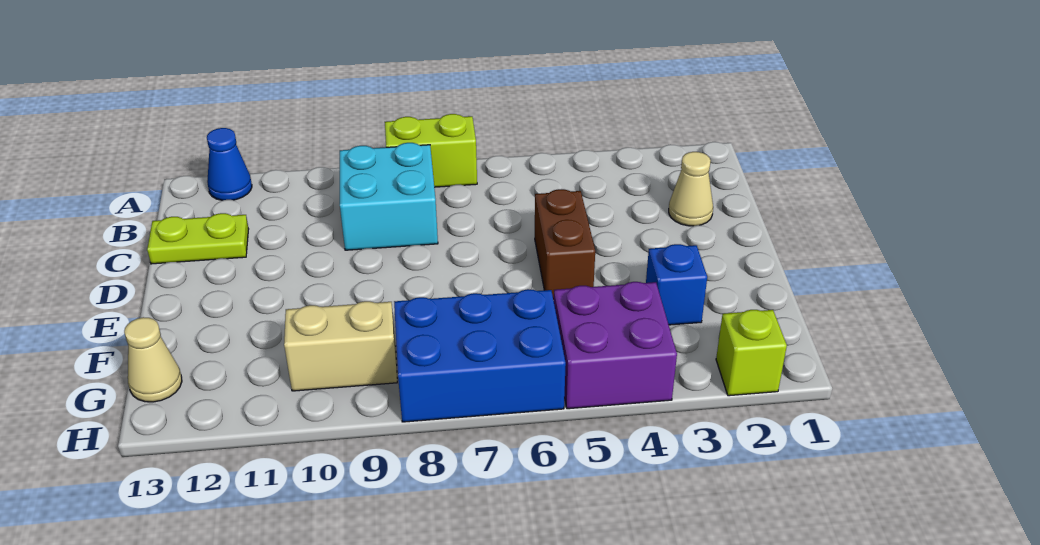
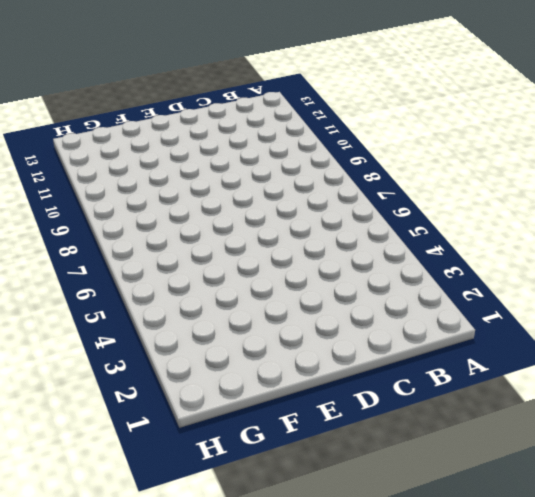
none -> lime 1x2 brick [385,114,477,187]
none -> blue 1x1 cone [207,128,252,200]
none -> cyan 2x2 brick [340,143,438,250]

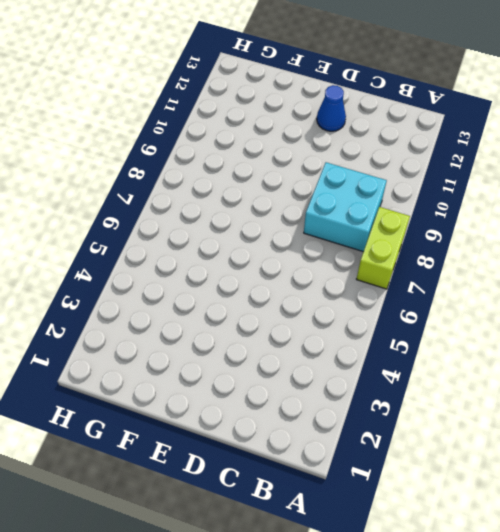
blue 1x1 cone [317,85,346,131] -> blue 1x1 cone moved to [207,128,252,200]
none -> tan 1x1 cone [669,152,713,226]
none -> lime 1x2 plate [147,213,249,264]
none -> brown 1x2 brick [535,189,595,299]

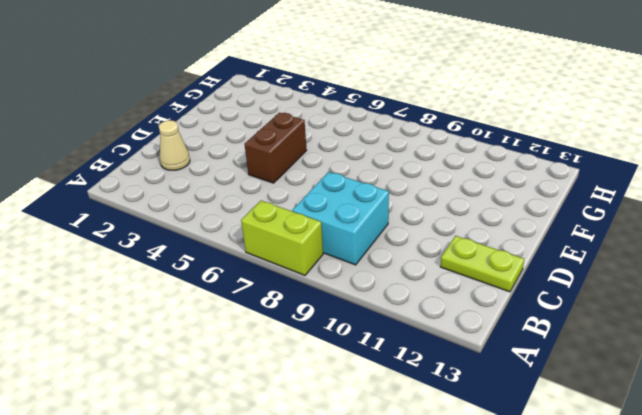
none -> blue 1x1 cone [207,128,252,200]
none -> blue 1x1 brick [646,244,707,325]
none -> purple 2x2 brick [553,282,677,409]

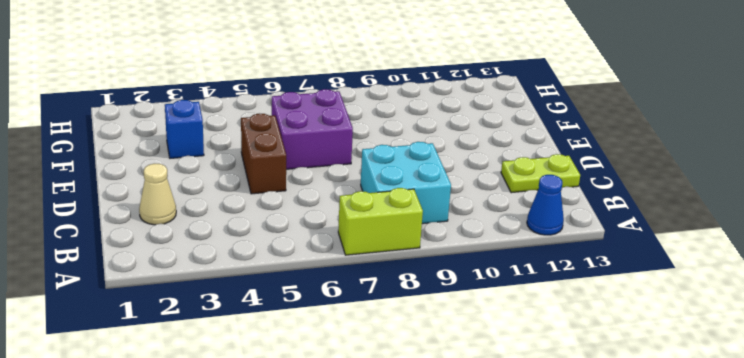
purple 2x2 brick [272,89,353,169] -> purple 2x2 brick moved to [553,282,677,409]
none -> blue 2x3 brick [394,289,566,422]
none -> tan 1x2 brick [284,301,397,391]
none -> tan 1x1 cone [124,317,182,402]

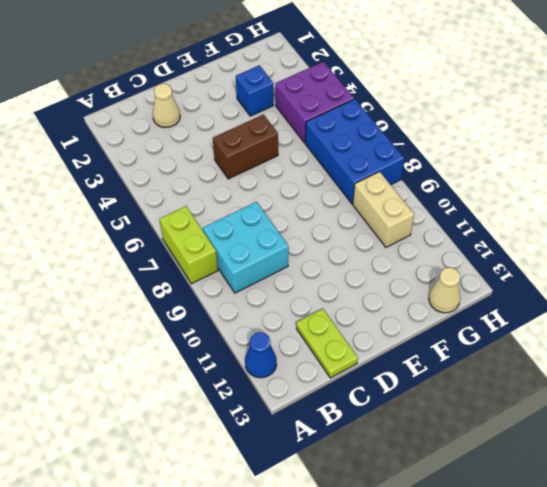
none -> lime 1x1 brick [716,310,787,396]

